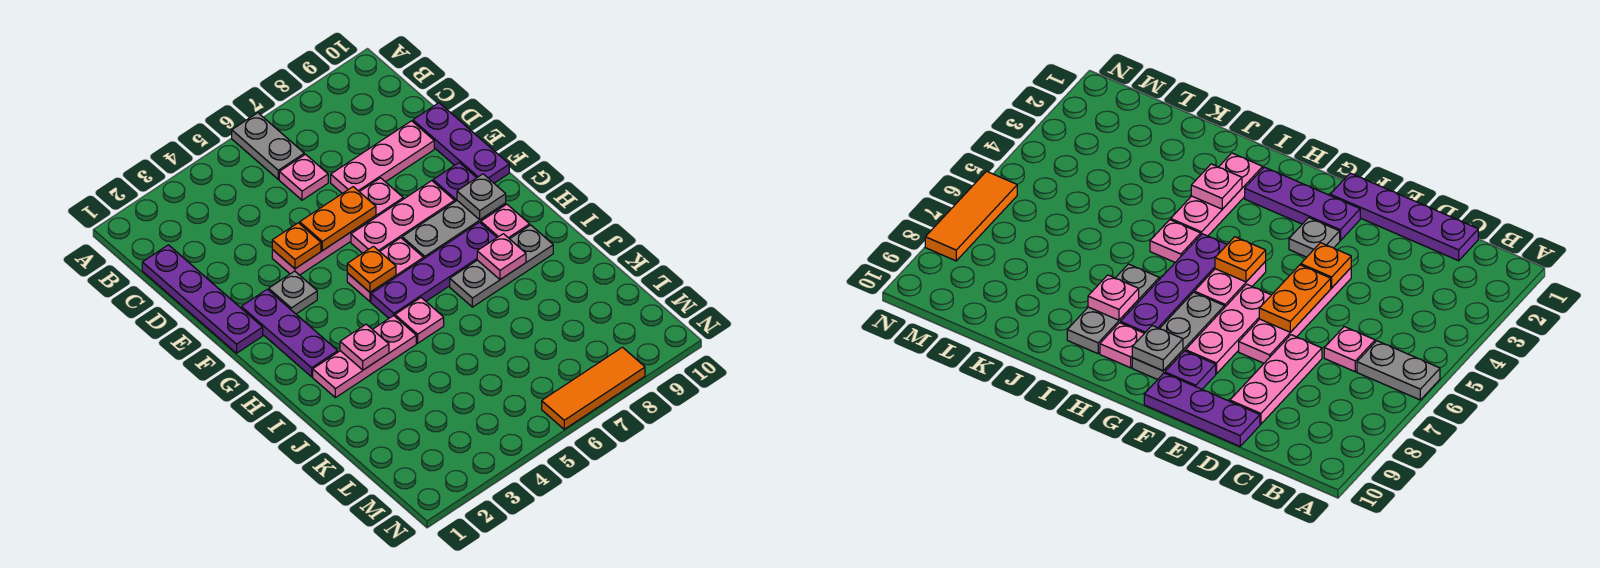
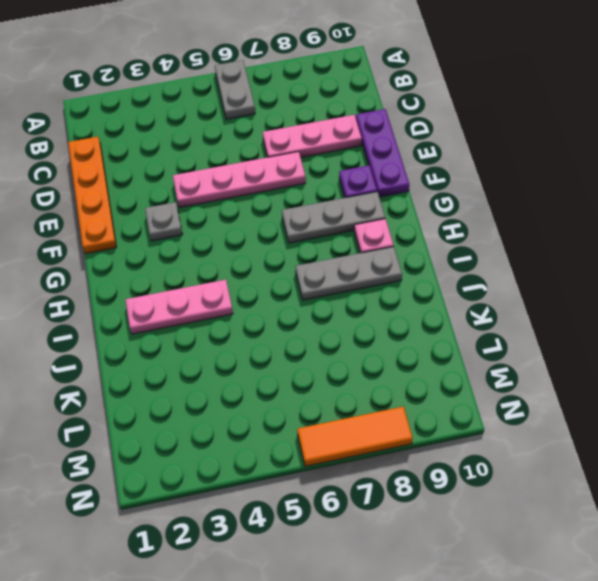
orange 1x4 plate [68,137,116,254] -> purple 1x4 plate [142,245,263,353]
none -> pink 1x1 plate [279,154,328,200]
none -> purple 1x3 plate [241,289,338,377]
none -> pink 1x3 plate [351,181,455,253]

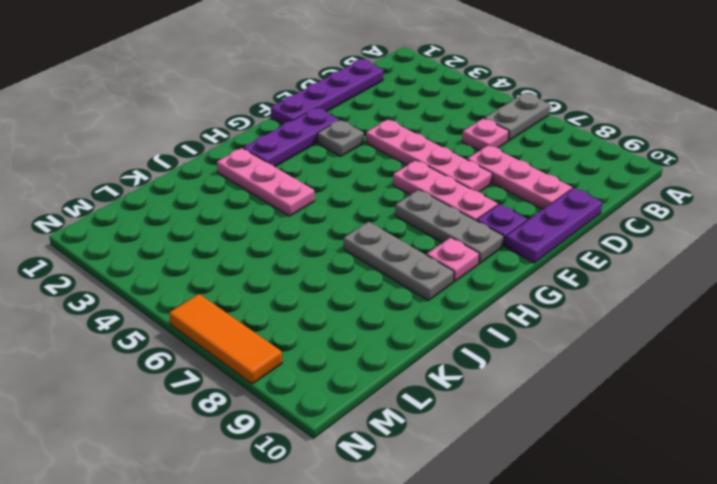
none -> pink 1x2 plate [347,238,424,302]
none -> purple 1x4 plate [371,222,497,318]
none -> pink 1x1 plate [395,298,444,343]

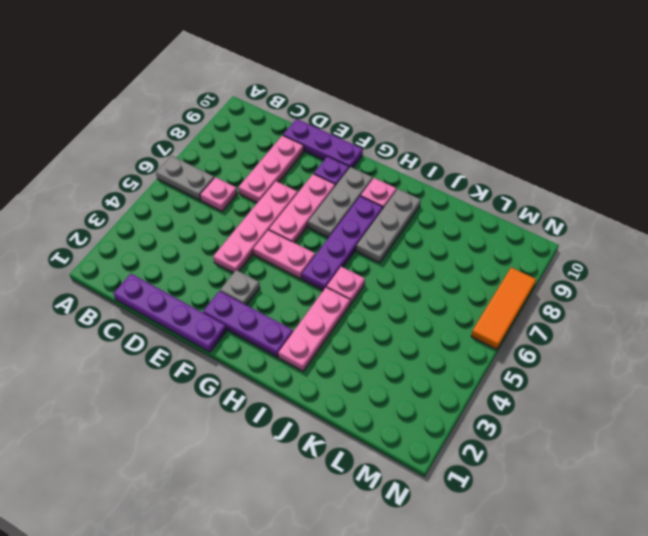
pink 1x2 plate [253,230,315,279] -> pink 1x2 plate turned to [347,238,424,302]
none -> orange 1x1 plate [272,223,321,269]
none -> orange 1x2 plate [300,187,376,251]
none -> orange 1x1 plate [347,246,396,292]

